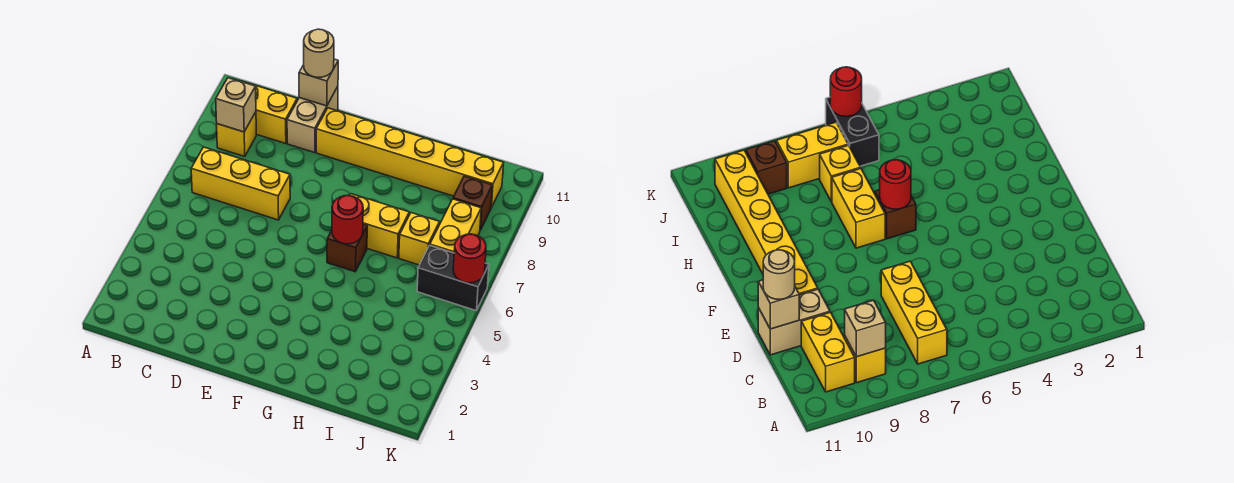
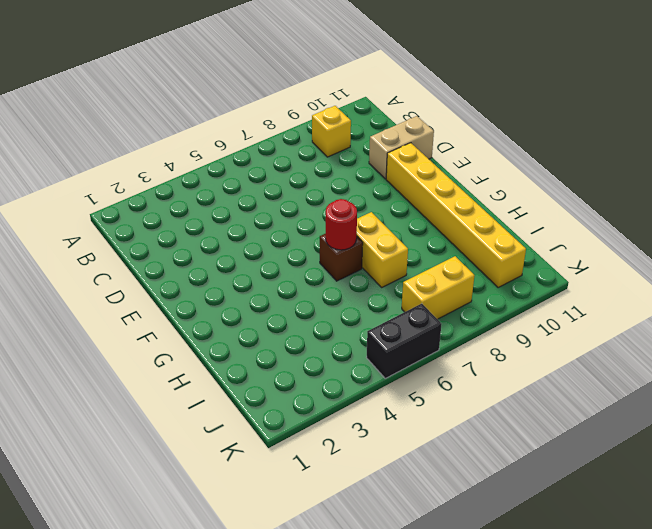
black 1x2 brick [367,304,441,378] -> black 1x2 brick turned to [417,245,489,311]
none -> yellow 1x3 brick [191,147,290,220]
none -> yellow 1x2 brick [240,81,297,144]
none -> yellow 1x1 brick [399,213,440,265]

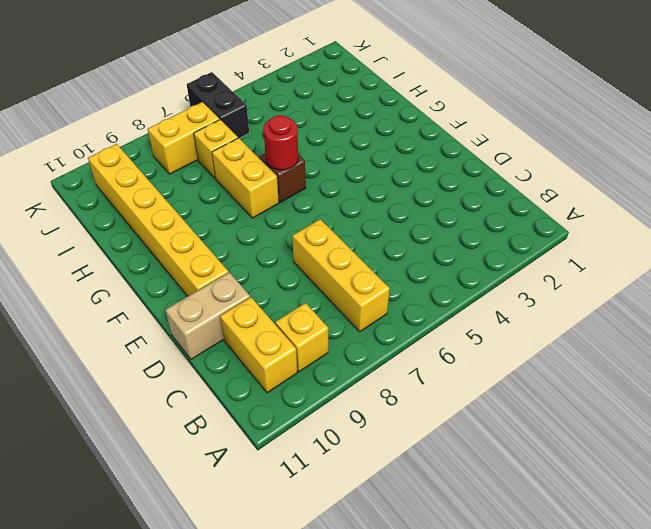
none -> brown 1x1 brick [453,176,492,230]
none -> tan 1x1 brick [216,78,256,132]
none -> tan 1x1 brick [299,59,338,106]

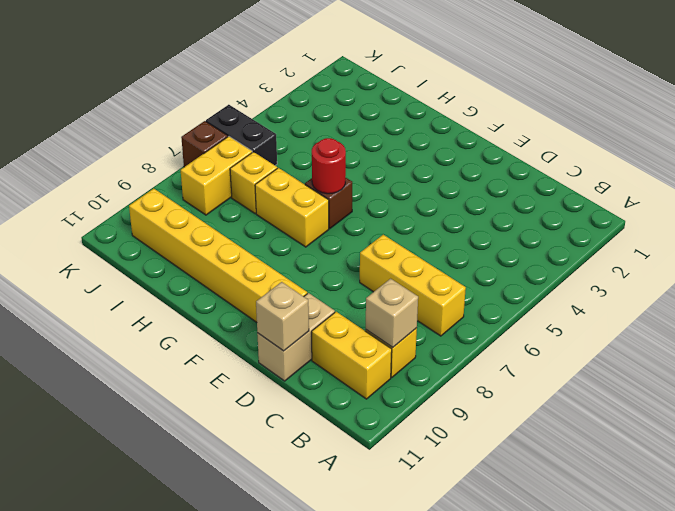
brown 1x1 brick [181,121,228,167] -> brown 1x1 brick moved to [453,176,492,230]
none -> red 1x1 round brick [453,234,486,283]
none -> tan 1x1 round brick [304,29,334,77]

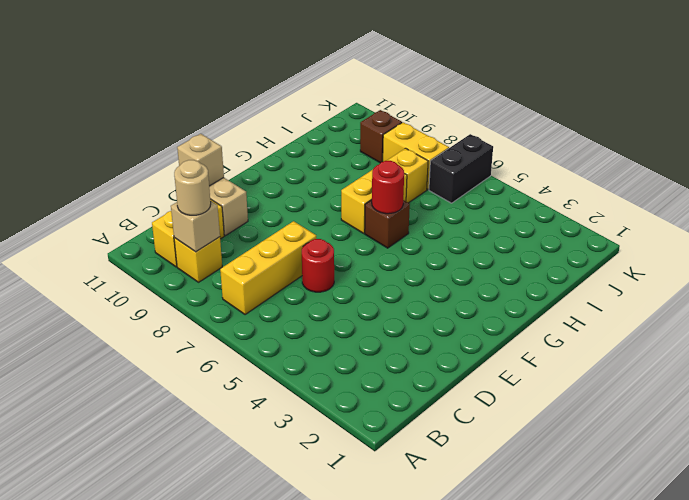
tan 1x1 round brick [174,160,211,215] -> tan 1x1 round brick moved to [304,29,334,77]
red 1x1 round brick [302,239,334,292] -> red 1x1 round brick moved to [453,234,486,283]
none -> yellow 1x6 brick [316,108,504,208]

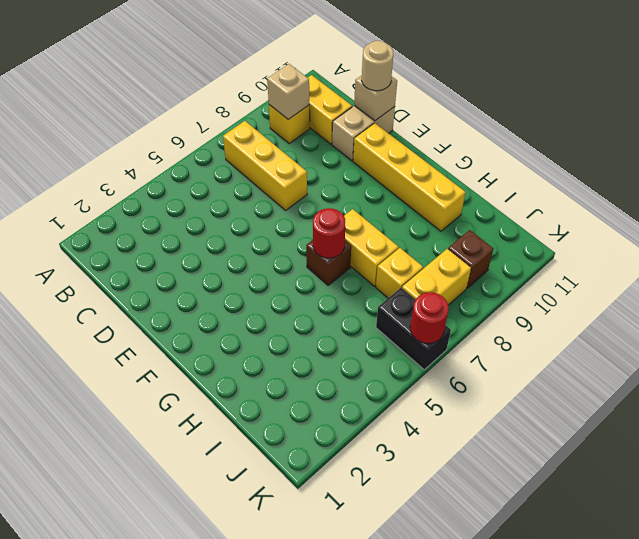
yellow 1x4 brick [353,123,466,231] -> yellow 1x6 brick [316,108,504,208]

